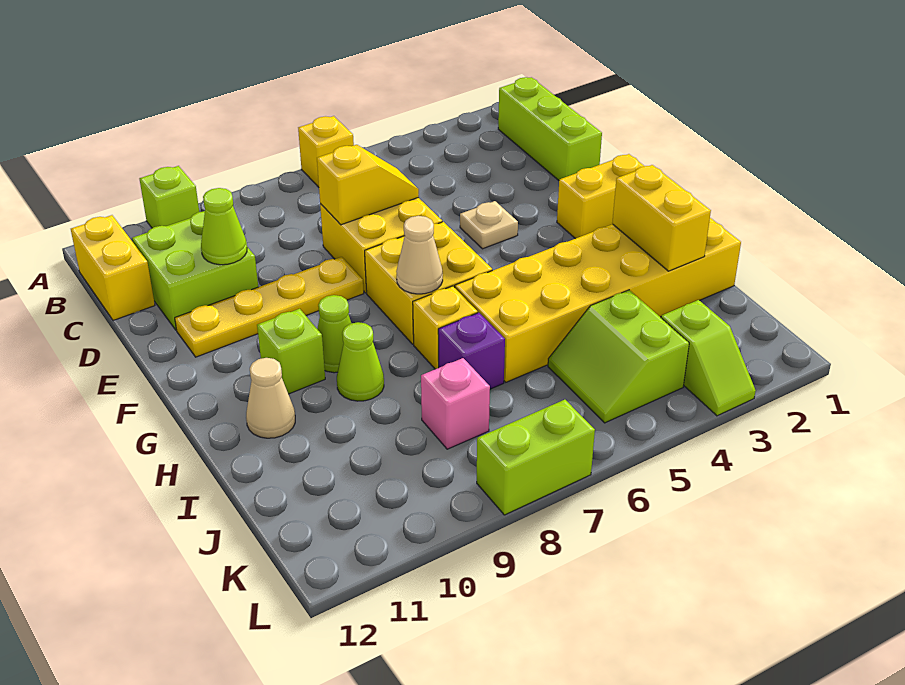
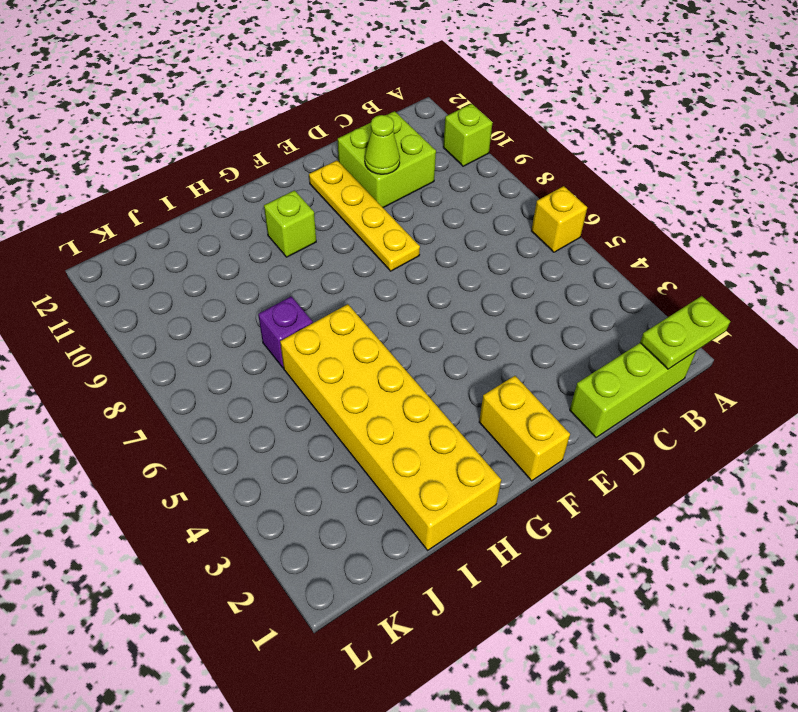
lime 1x2 plate [640,296,730,369] -> none
none -> yellow 1x2 brick [71,215,155,321]
none -> yellow 2x2 brick [320,198,442,293]
none -> tan 1x1 plate [460,201,518,249]

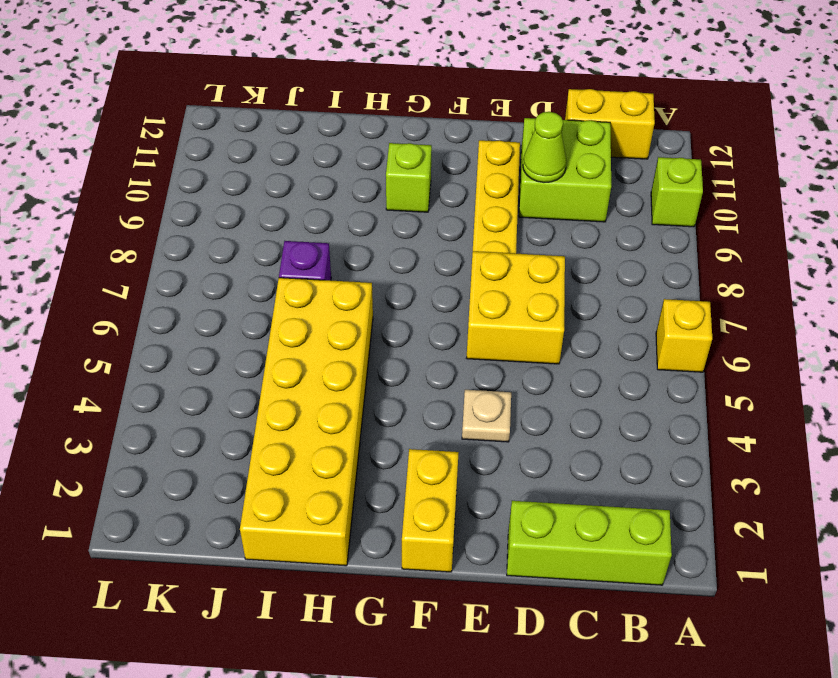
none -> yellow 2x2 brick [365,222,492,344]
none -> lime 1x1 cone [317,295,351,373]
none -> yellow 1x1 brick [413,286,478,369]

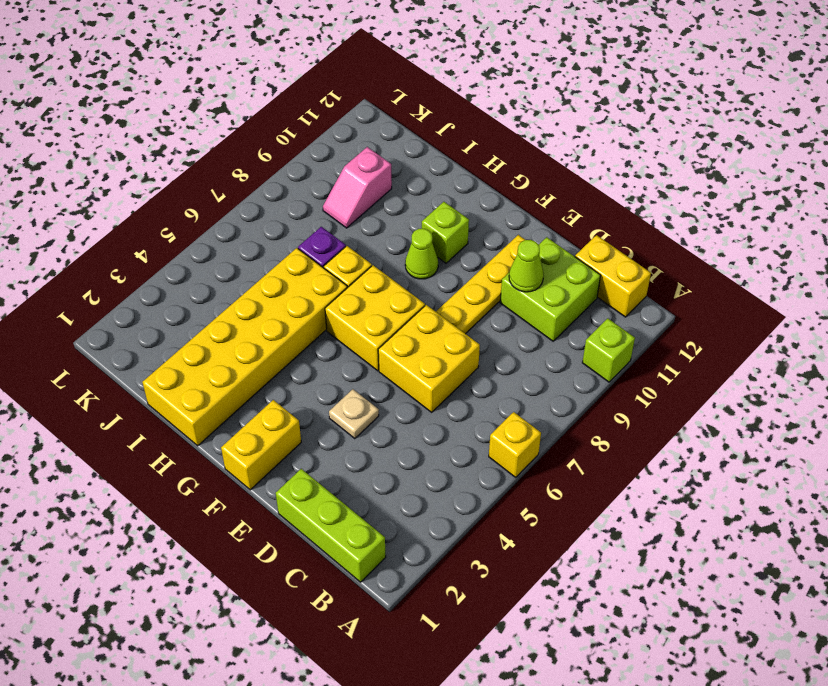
pink 1x2 slope [323,147,392,228] -> none
none -> lime 1x1 cone [337,322,384,401]
none -> tan 1x1 cone [246,358,295,438]
none -> lime 2x2 slope [548,290,689,423]

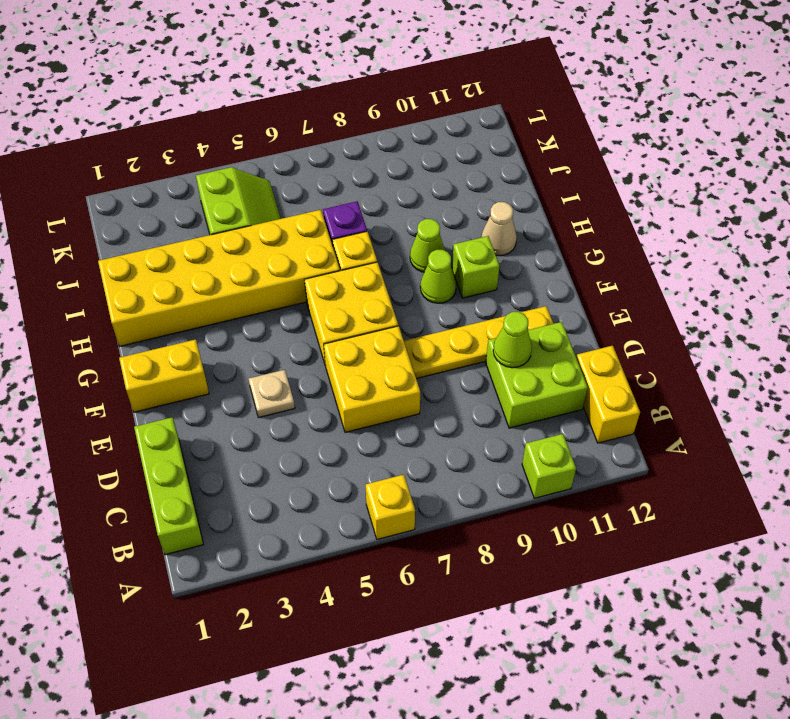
none -> pink 1x1 brick [421,358,490,449]
none -> lime 1x2 slope [661,300,756,416]
none -> lime 1x2 brick [477,400,595,515]

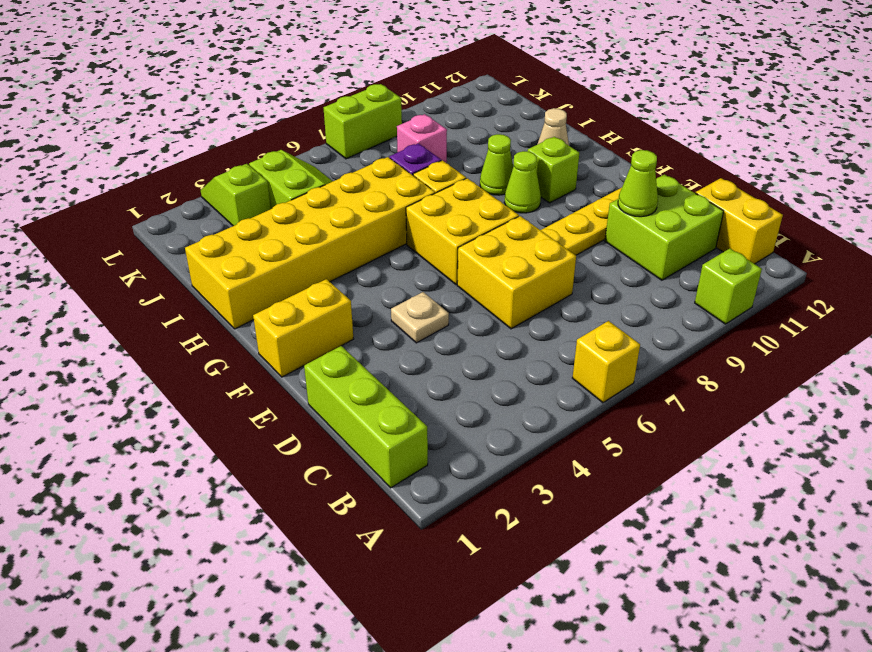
none -> yellow 1x2 slope [317,145,419,225]
none -> tan 1x1 cone [396,216,443,294]
none -> yellow 1x2 brick [612,165,711,271]

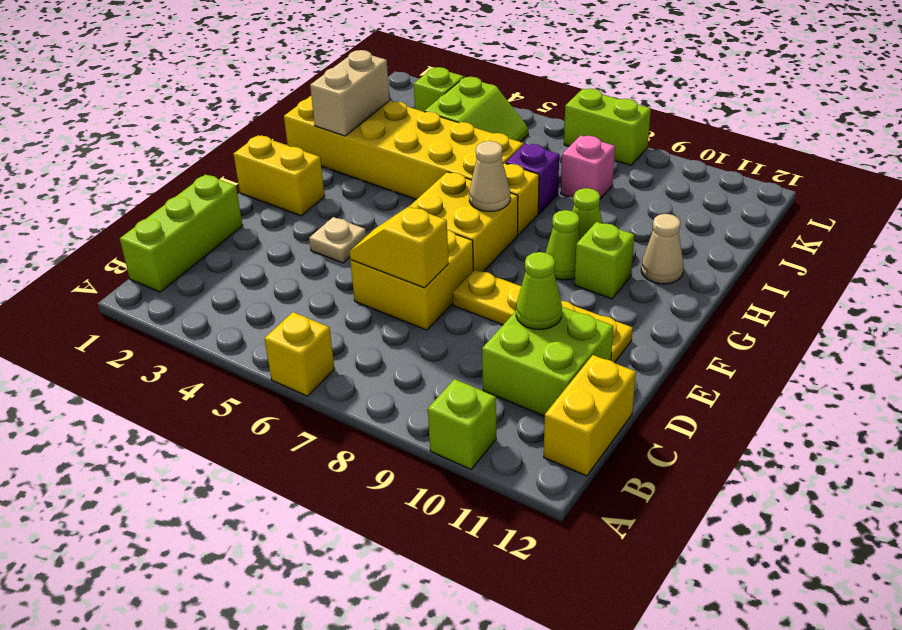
tan 1x2 brick [310,50,390,136] -> yellow 1x2 brick [612,165,711,271]

